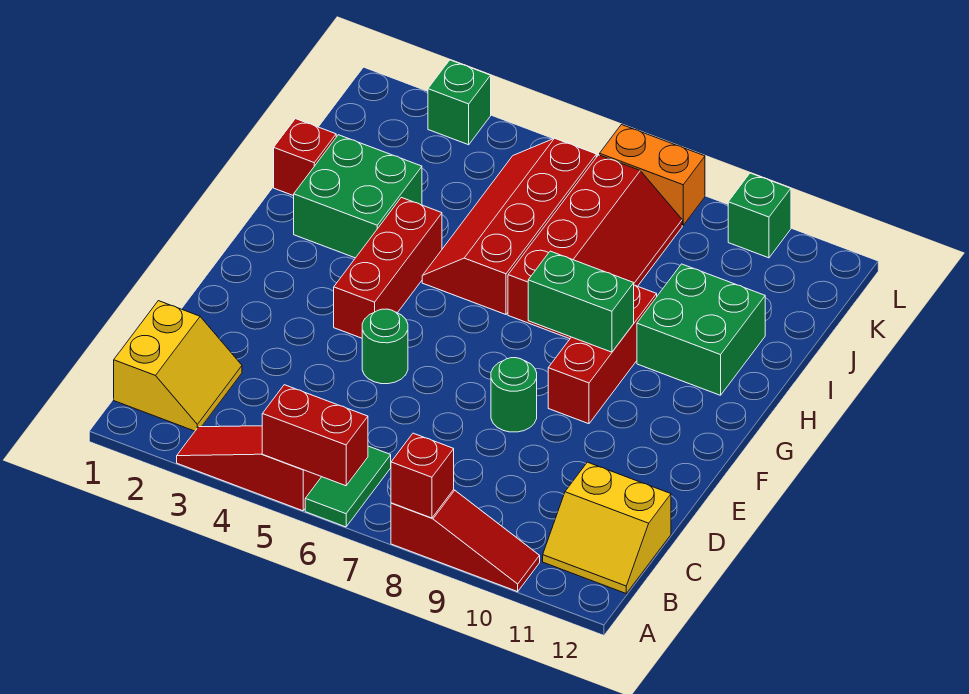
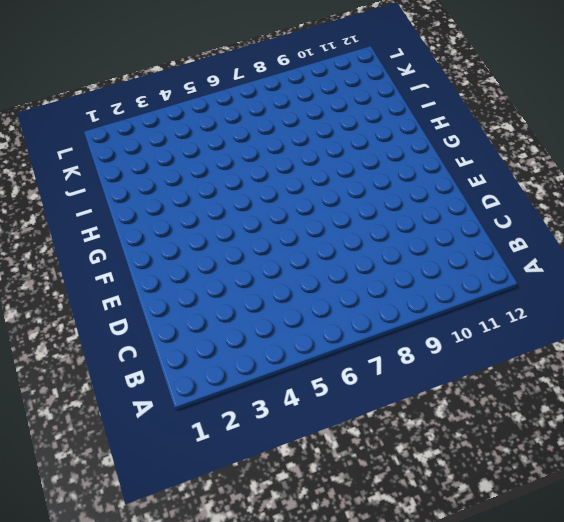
none -> red 1x3 slope [177,426,321,511]
none -> green 1x2 tile [305,446,391,527]
none -> red 1x3 slope [391,490,540,592]

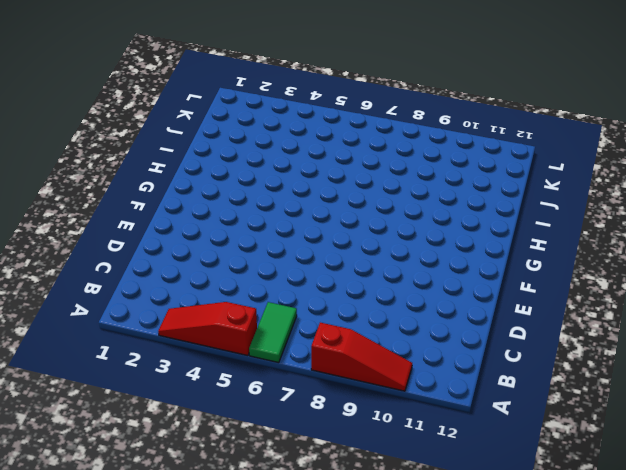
none -> yellow 2x2 slope [114,301,242,431]
none -> yellow 2x2 slope [543,462,671,593]
none -> green 1x1 round brick [362,309,408,384]

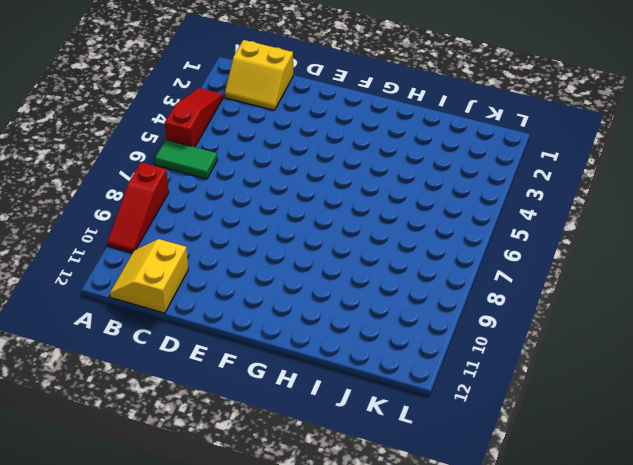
none -> green 1x1 round brick [362,309,408,384]
none -> green 1x1 round brick [491,358,537,432]
none -> red 1x3 brick [334,197,442,338]

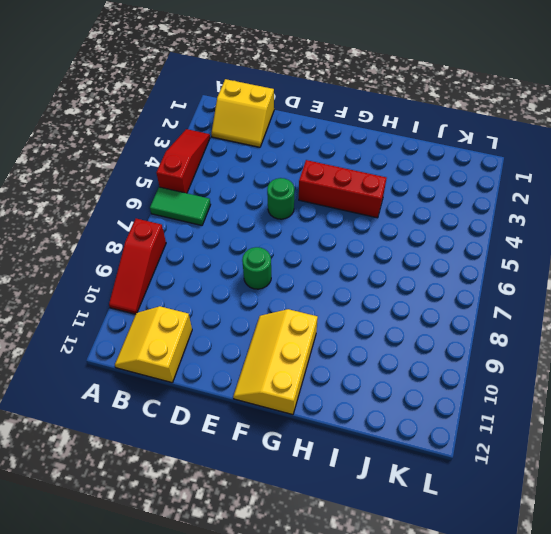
yellow 2x3 slope [233,309,318,415] -> none
none -> red 1x3 brick [548,285,657,424]
none -> green 2x2 brick [294,135,422,258]
none -> red 2x4 slope [422,138,596,315]

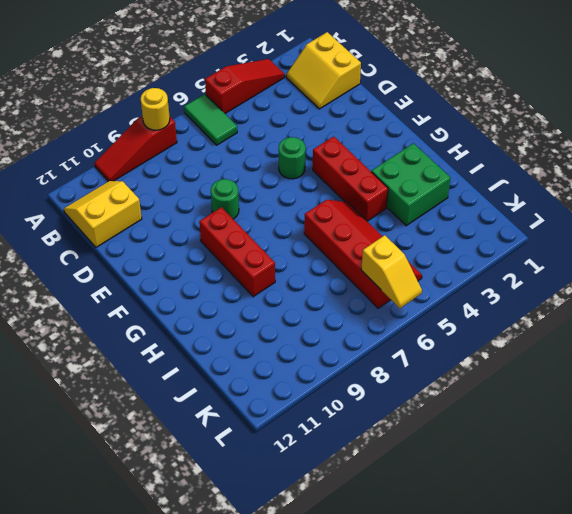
yellow 1x1 round brick [141,88,170,130] -> red 1x1 brick [391,433,454,518]
yellow 1x2 slope [361,235,422,308] -> none
none -> red 2x4 slope [508,155,682,339]
none -> green 2x2 brick [637,264,765,395]
none -> red 1x1 brick [274,119,336,196]

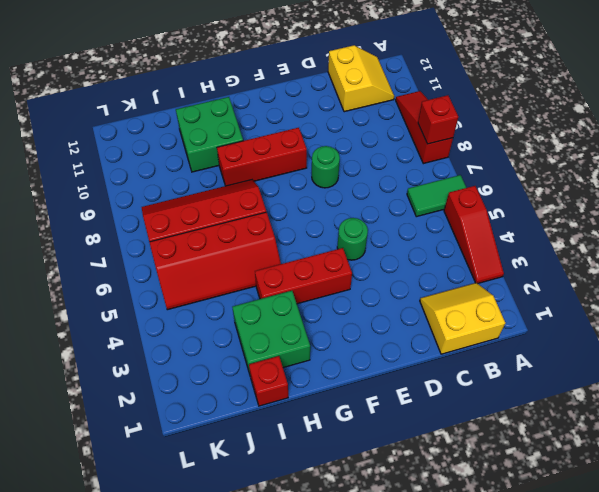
none -> green 1x1 brick [428,60,491,145]
none -> orange 1x2 brick [600,125,705,225]
none -> green 1x1 brick [728,173,791,258]

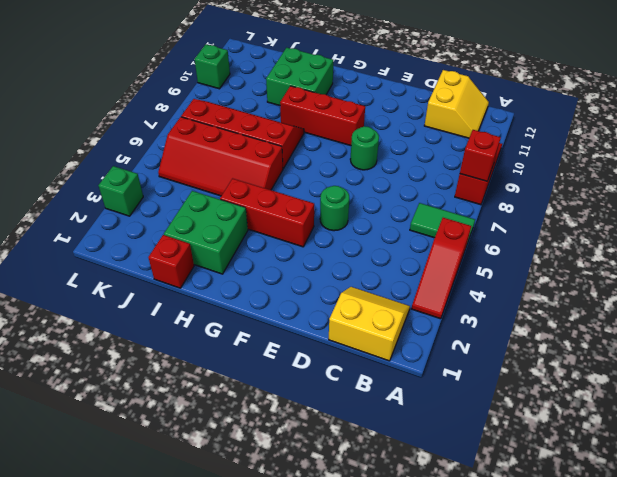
none -> orange 1x2 brick [600,125,705,225]
none -> red 1x2 brick [262,385,368,486]
none -> green 1x2 brick [528,251,634,352]

